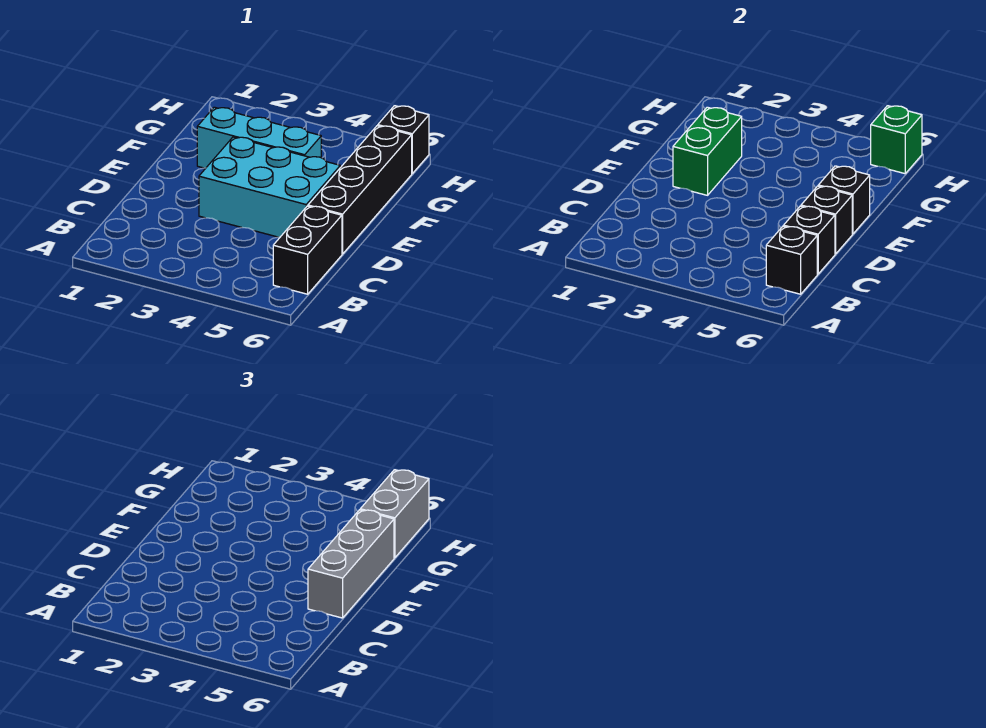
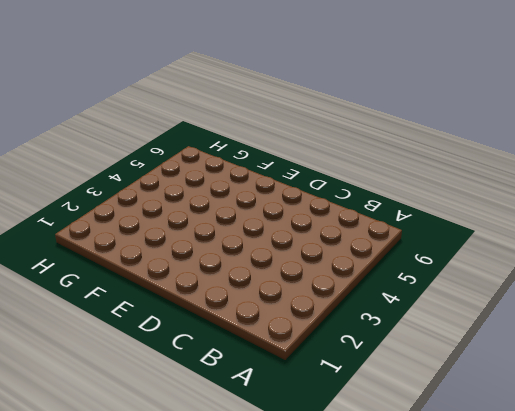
none -> black 1x2 brick [273,206,342,294]
none -> cyan 2x3 brick [199,137,340,237]
none -> black 1x4 brick [308,126,412,254]

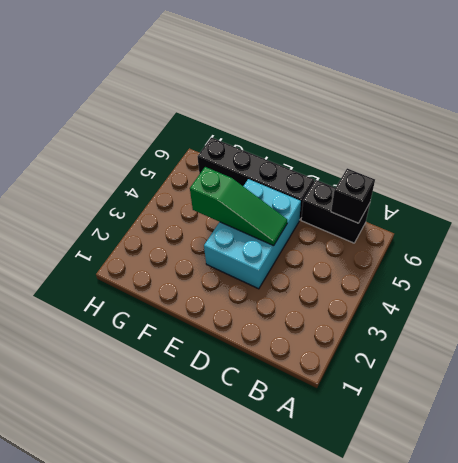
green 1x3 slope [190,167,287,246] -> none
none -> cyan 1x3 brick [197,107,321,168]
none -> black 1x1 brick [378,106,429,173]
none -> black 1x1 brick [784,206,835,274]

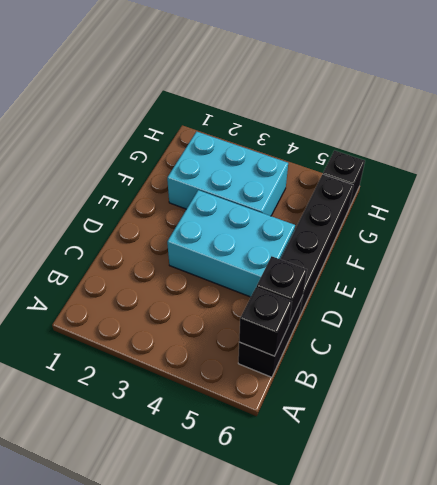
cyan 2x3 brick [167,132,288,216] -> cyan 1x3 brick [197,107,321,168]
none -> black 1x1 brick [801,186,852,254]
none -> green 1x2 brick [673,107,742,195]
none -> black 1x1 brick [818,166,870,234]

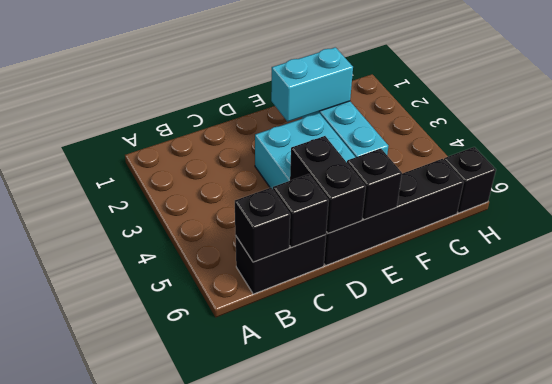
black 1x2 brick [290,136,366,233] -> black 1x1 brick [801,186,852,254]
cyan 1x2 brick [271,47,353,122] -> green 1x2 brick [673,107,742,195]
none -> green 1x1 brick [871,106,922,174]
none -> grey 1x3 brick [308,510,394,618]
none -> grey 1x2 brick [360,470,429,558]

